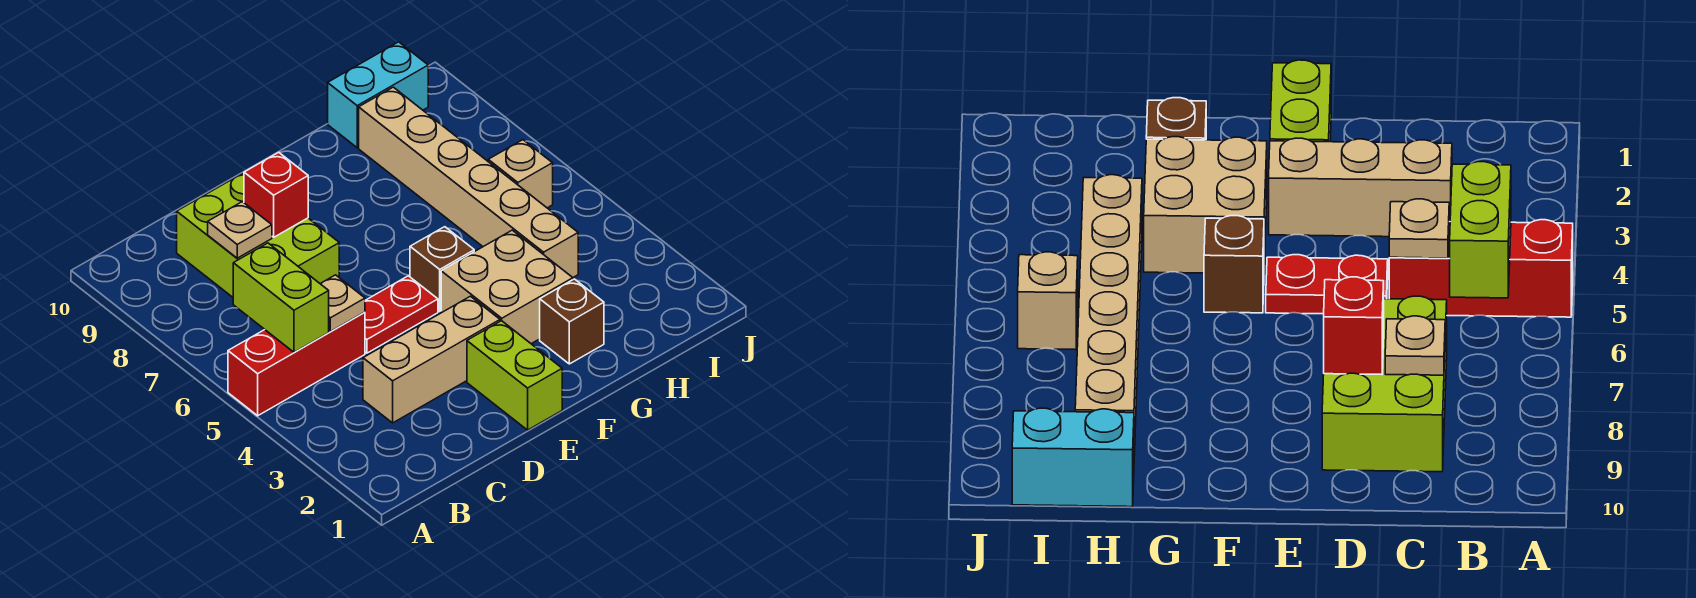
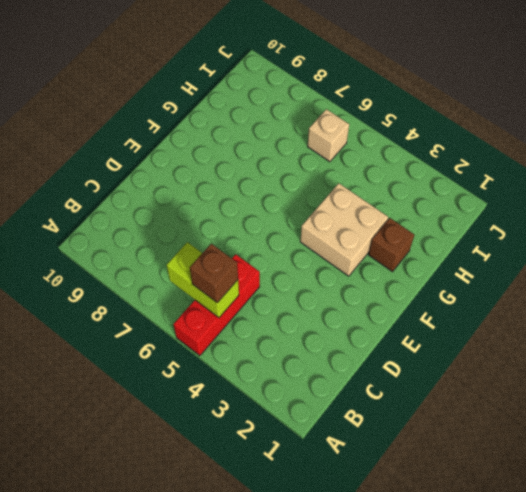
brown 1x1 brick [190,244,238,303] -> brown 1x1 brick moved to [410,227,474,311]
none -> tan 1x3 brick [363,296,500,423]
none -> lime 2x3 brick [177,173,339,297]
none -> red 1x2 plate [365,276,438,353]

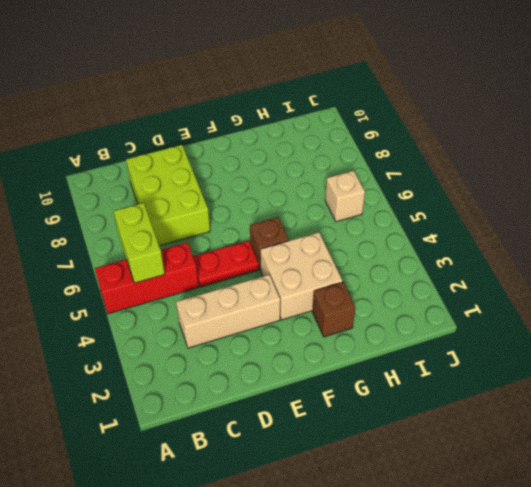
none -> lime 1x2 brick [467,321,562,430]
none -> tan 1x6 brick [359,87,578,277]
none -> cyan 1x2 brick [328,42,428,148]

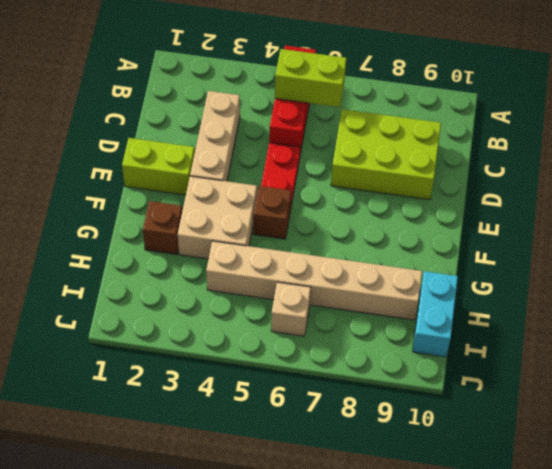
none -> tan 1x1 plate [320,275,365,331]
none -> tan 1x1 plate [208,202,272,258]
none -> red 1x1 brick [244,152,308,237]

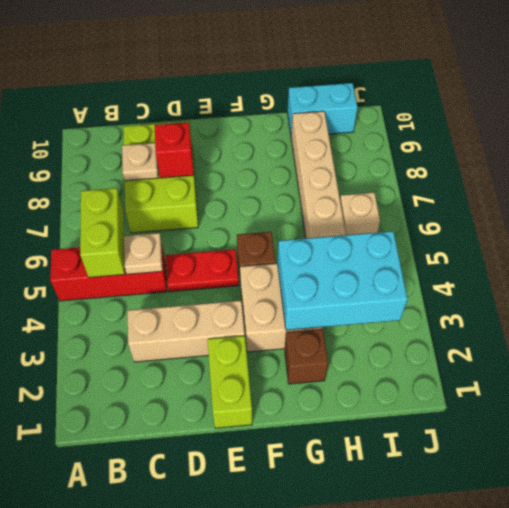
cyan 2x3 brick [277,231,408,330] -> none

